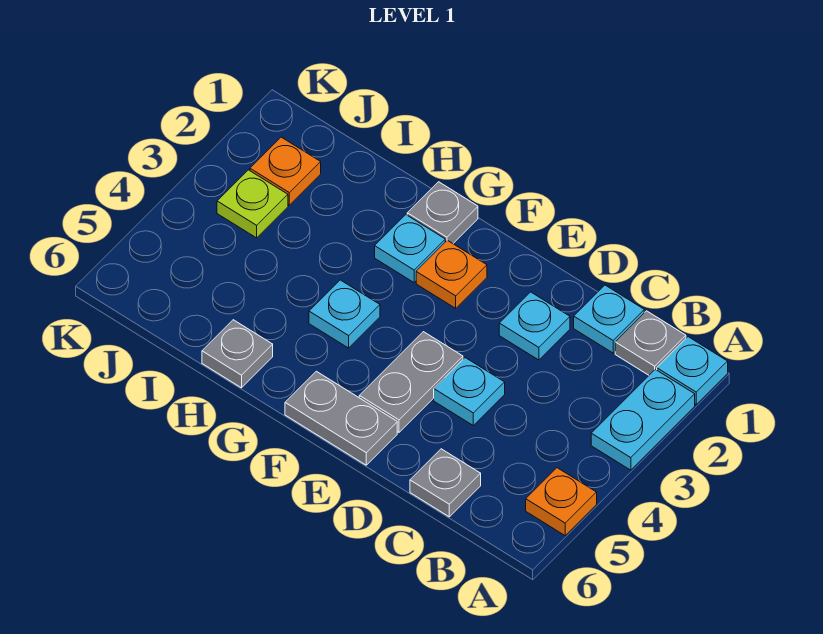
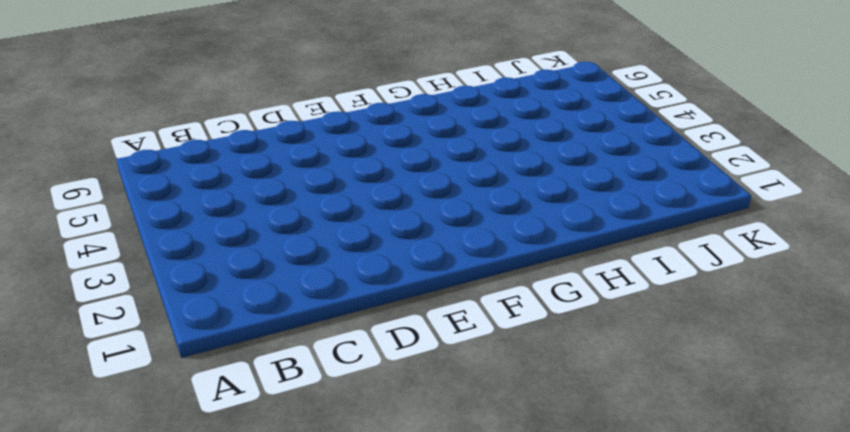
none -> cyan 1x1 plate [657,337,728,404]
none -> cyan 1x2 plate [591,369,695,470]
none -> orange 1x1 plate [526,468,597,535]

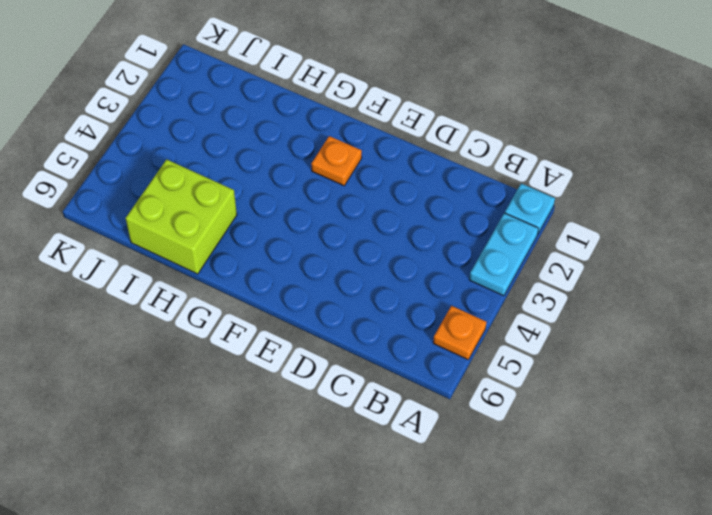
lime 2x2 brick [126,159,237,274] -> grey 1x1 plate [202,320,273,388]
none -> grey 1x1 plate [615,311,686,375]
none -> cyan 1x1 plate [574,285,644,353]
none -> grey 1x1 plate [410,449,481,517]

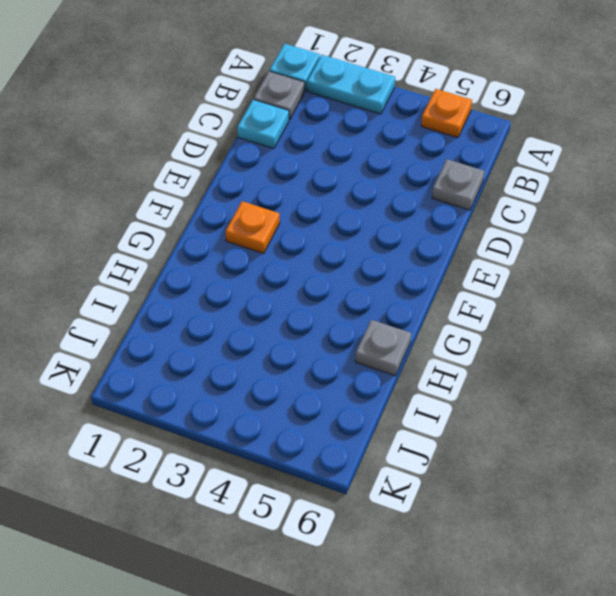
none -> cyan 1x1 plate [499,292,570,360]
none -> cyan 1x1 plate [434,358,505,425]
none -> grey 1x2 plate [359,332,463,432]

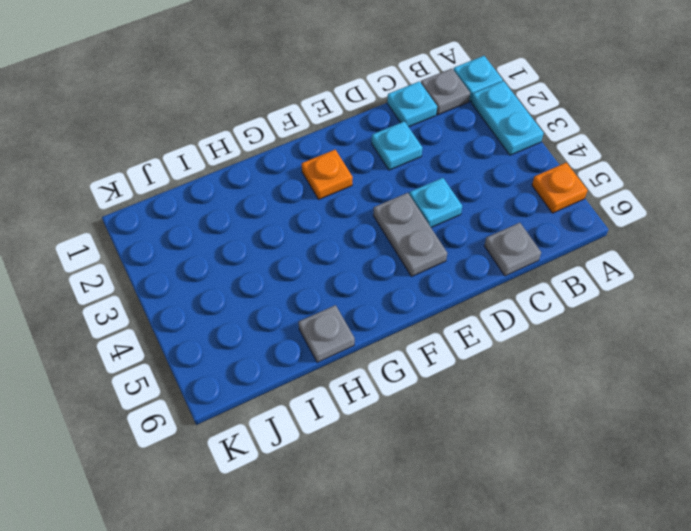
none -> grey 1x2 plate [285,371,397,465]
none -> grey 1x1 plate [407,182,478,243]
none -> cyan 1x1 plate [375,215,445,282]

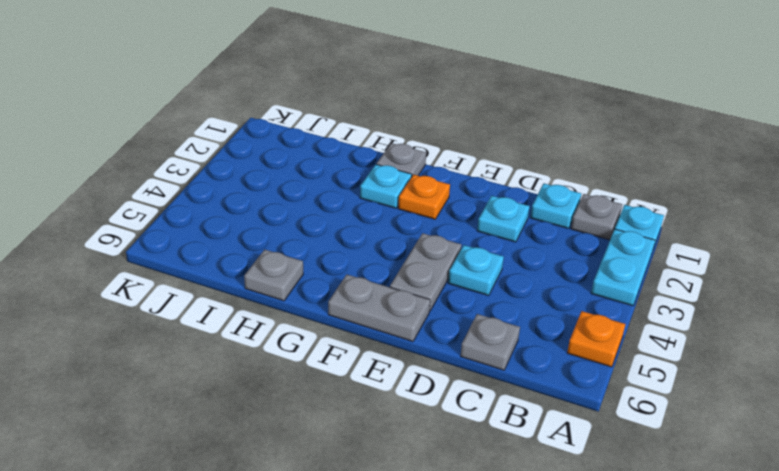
none -> cyan 1x1 plate [309,280,380,348]
none -> orange 1x1 plate [250,137,321,205]
none -> lime 1x1 plate [217,170,288,238]

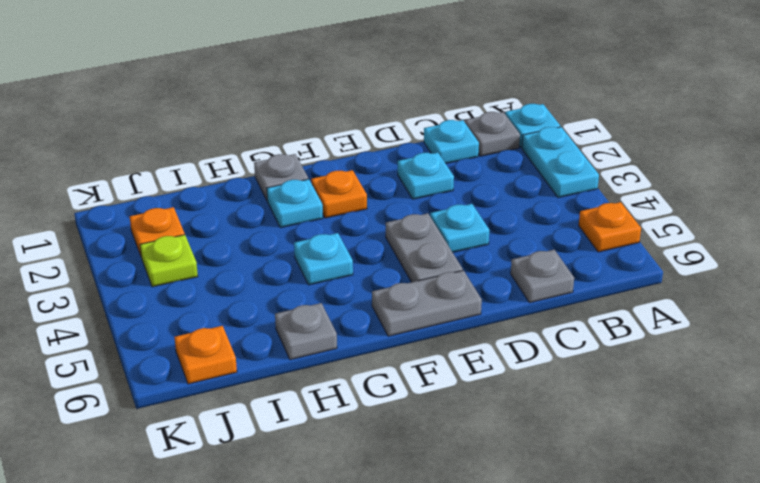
orange 1x1 plate [174,326,237,384] -> none

